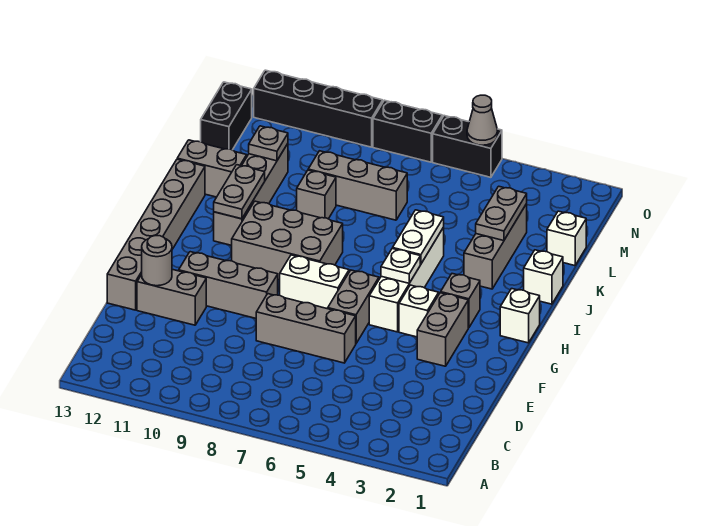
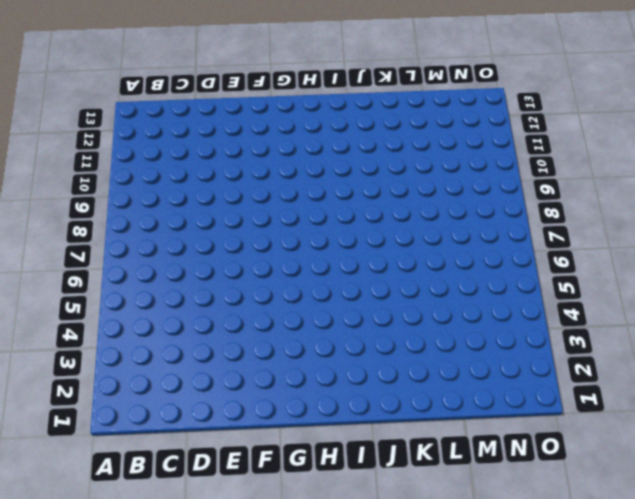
none -> grey 1x3 brick [256,294,356,363]
none -> grey 1x2 brick [137,269,206,325]
none -> grey 1x6 brick [107,159,205,310]
none -> grey 1x2 brick [417,293,468,366]

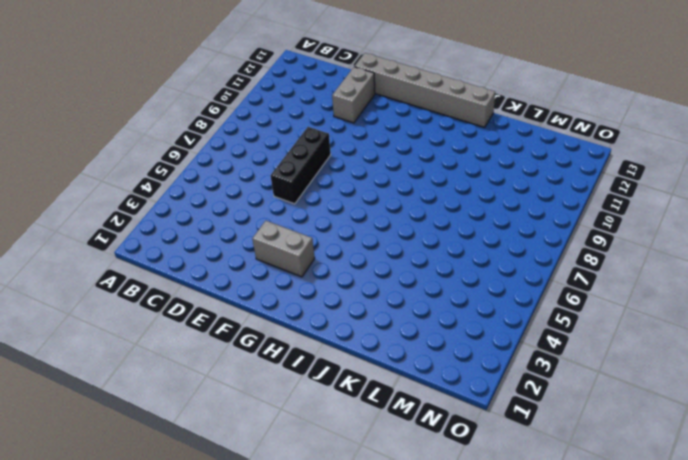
black 1x3 brick [270,127,331,204] -> grey 1x3 brick [256,294,356,363]
none -> grey 1x2 brick [328,270,379,343]
none -> grey 1x3 brick [179,252,278,318]
none -> white 1x1 brick [399,285,439,337]
none -> white 1x4 brick [369,227,444,332]

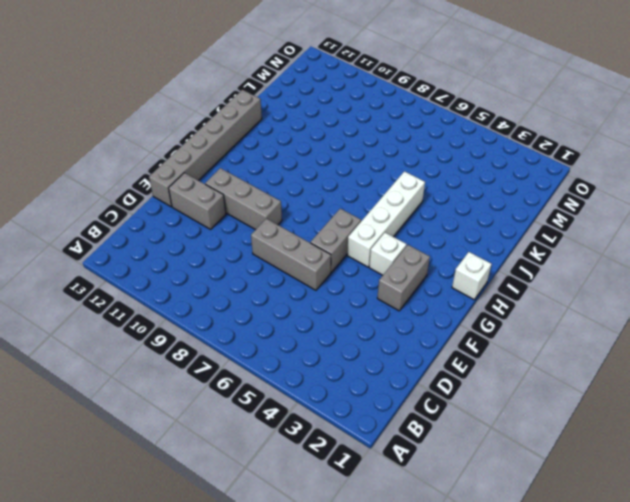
none -> white 1x2 brick [280,255,349,309]
none -> grey 1x1 brick [441,274,480,328]
none -> grey 2x3 brick [232,201,343,280]
none -> grey 1x4 brick [214,144,288,245]

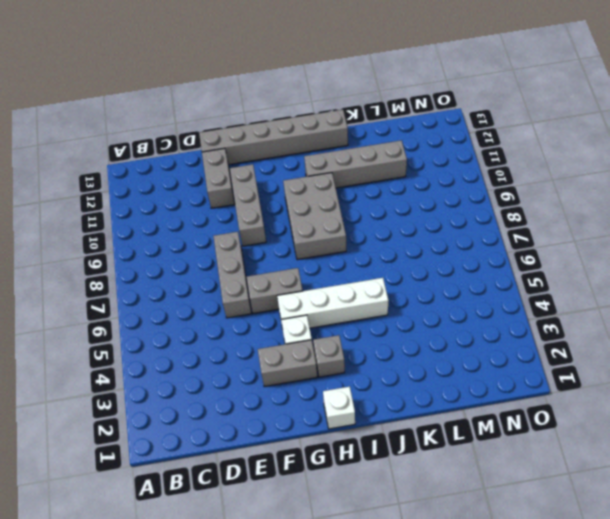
none -> white 1x2 brick [280,255,349,309]
none -> white 1x1 brick [524,250,563,304]
none -> grey 1x3 brick [464,204,527,289]
none -> grey 1x1 brick [297,170,336,219]

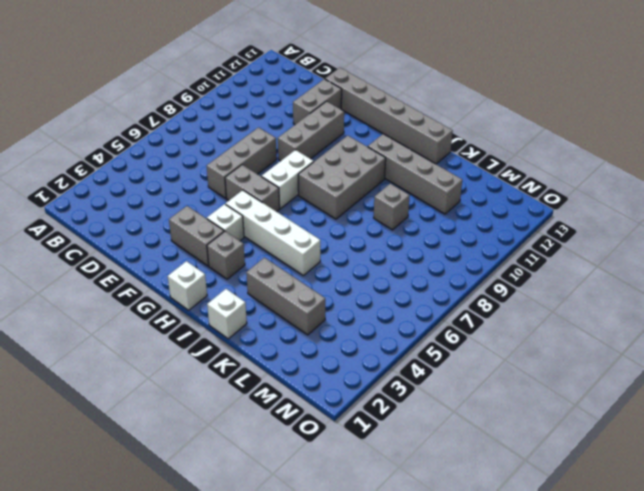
none -> grey 1x2 brick [177,140,247,197]
none -> white 1x1 brick [547,211,586,266]
none -> grey 1x3 brick [308,151,407,220]
none -> black 1x2 brick [201,82,252,150]

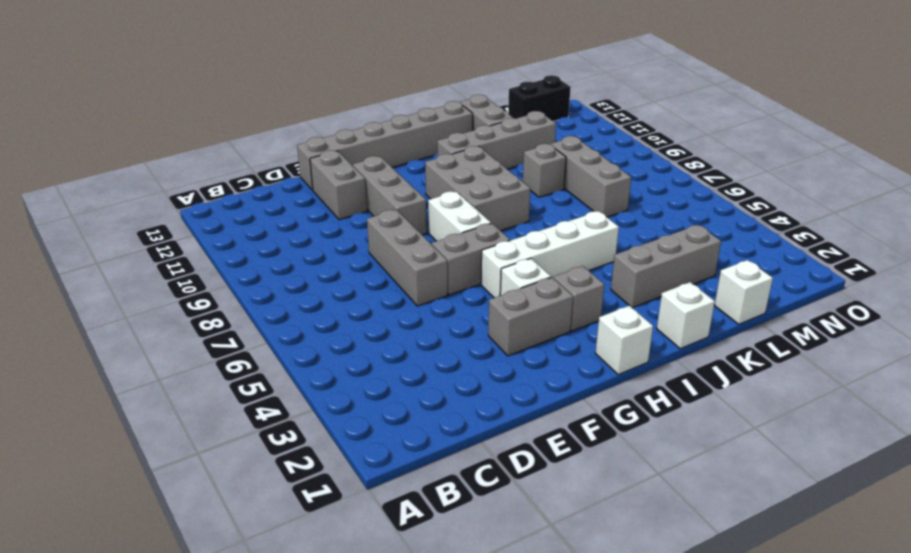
none -> black 1x2 brick [433,116,502,177]
none -> black 1x2 brick [373,100,442,162]
none -> black 1x4 brick [254,70,383,147]
none -> grey 1x1 round brick [142,236,172,286]

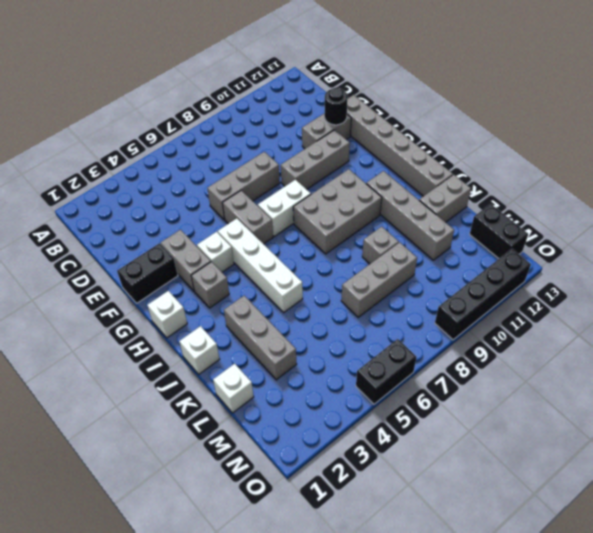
black 1x1 round brick [324,88,348,125] -> grey 1x1 round brick [142,236,172,286]
black 1x2 brick [117,243,178,303] -> black 1x2 brick moved to [373,100,442,162]
none -> white 1x1 plate [381,248,420,283]
none -> white 1x2 plate [393,210,444,264]
none -> grey 1x2 plate [214,165,265,219]
none -> grey 1x2 plate [476,186,527,241]

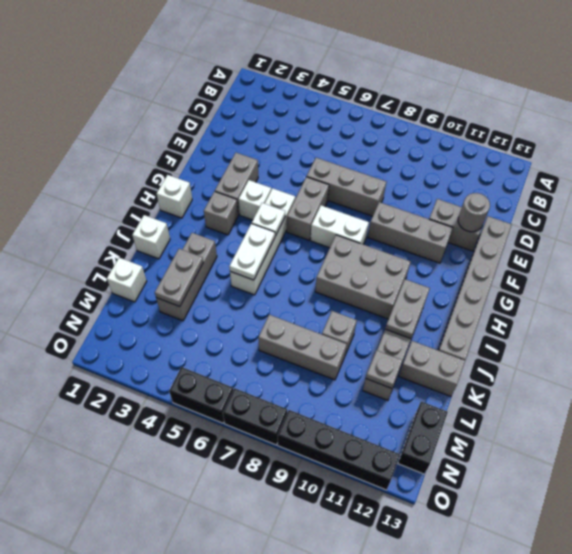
none -> grey 1x1 cone [467,95,498,145]

